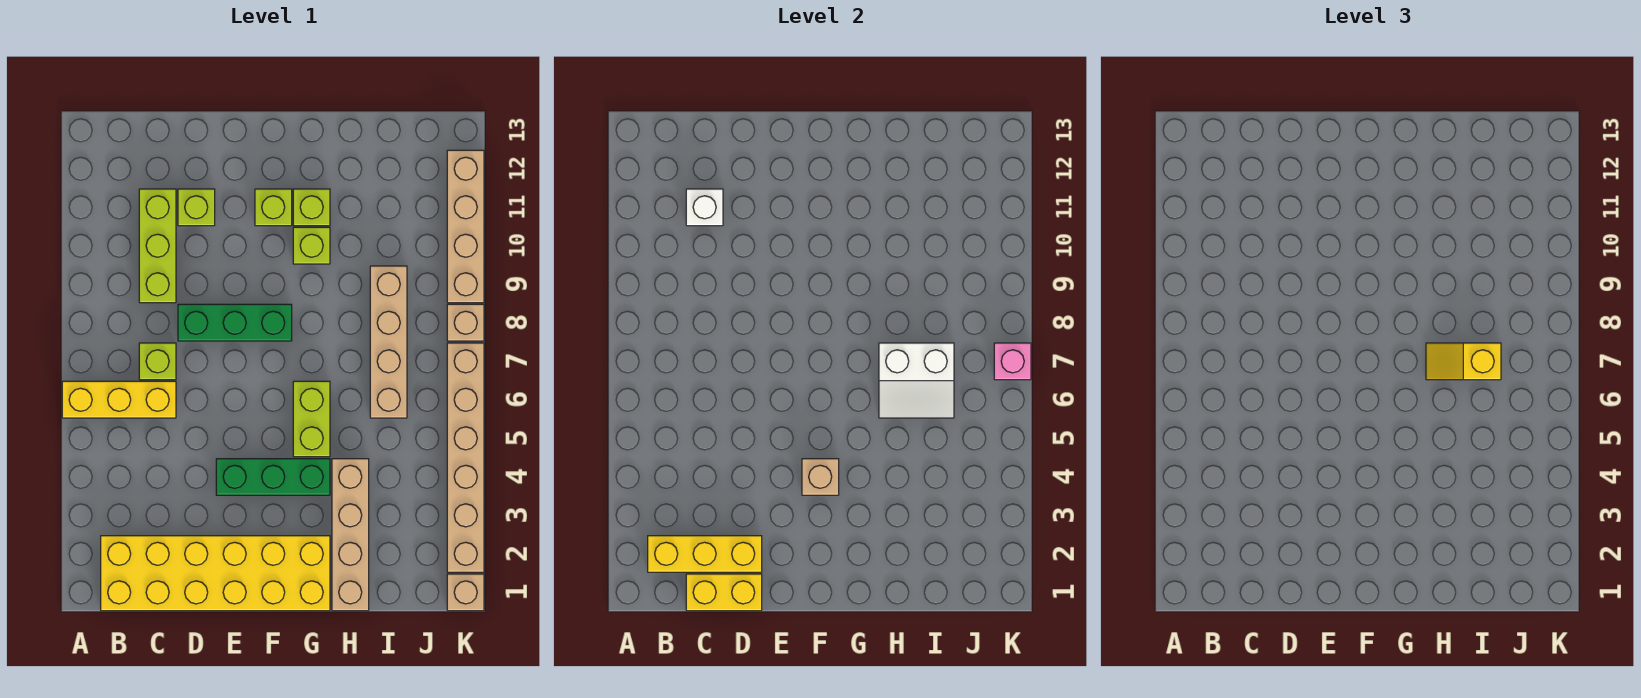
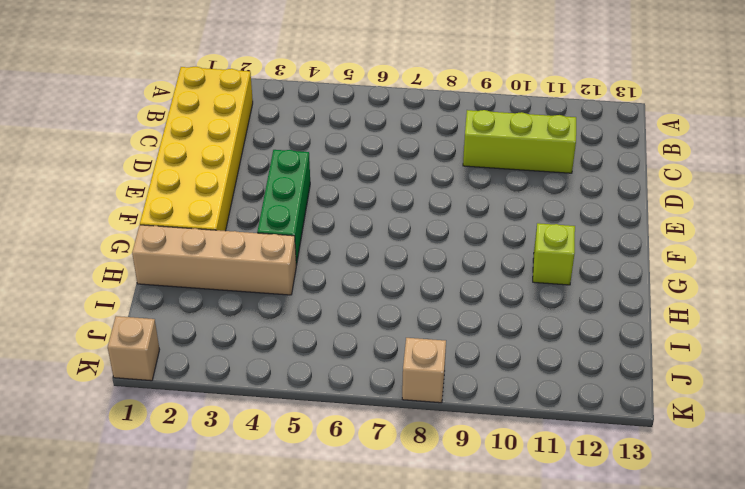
none -> yellow 1x3 brick [62,381,176,418]
none -> lime 1x1 brick [139,343,176,380]
none -> green 1x3 brick [178,304,292,341]

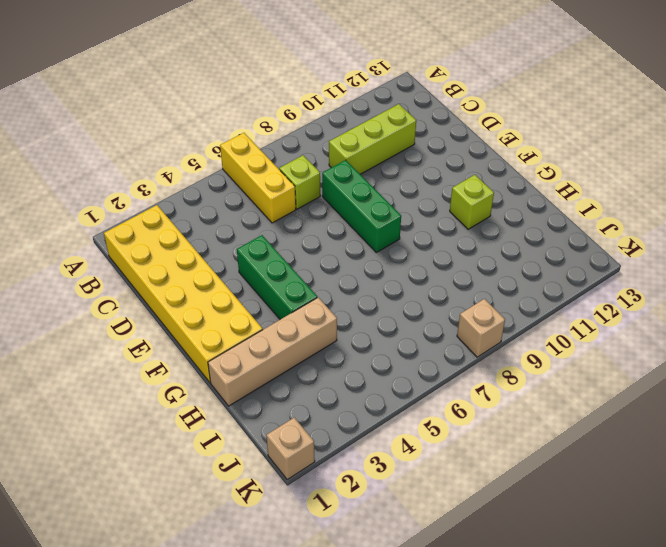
none -> lime 1x1 brick [178,189,215,226]
none -> lime 1x1 brick [255,189,292,226]
none -> lime 1x2 brick [293,381,330,457]

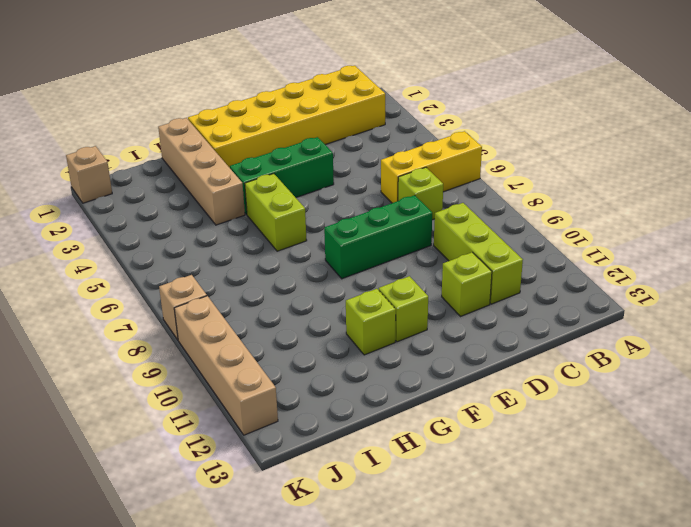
none -> lime 1x1 brick [293,227,330,264]
none -> tan 1x4 brick [370,266,407,418]
none -> tan 1x6 brick [447,343,484,572]

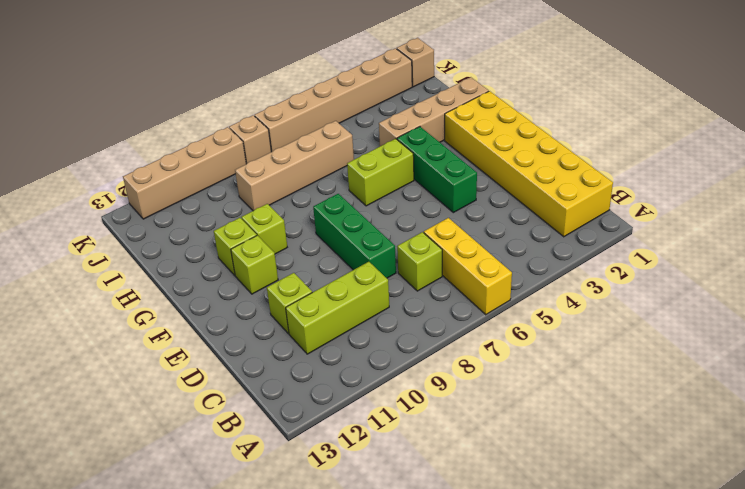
none -> yellow 1x3 brick [648,536,762,572]
none -> yellow 1x2 brick [686,574,762,611]
none -> white 1x1 brick [686,189,723,226]

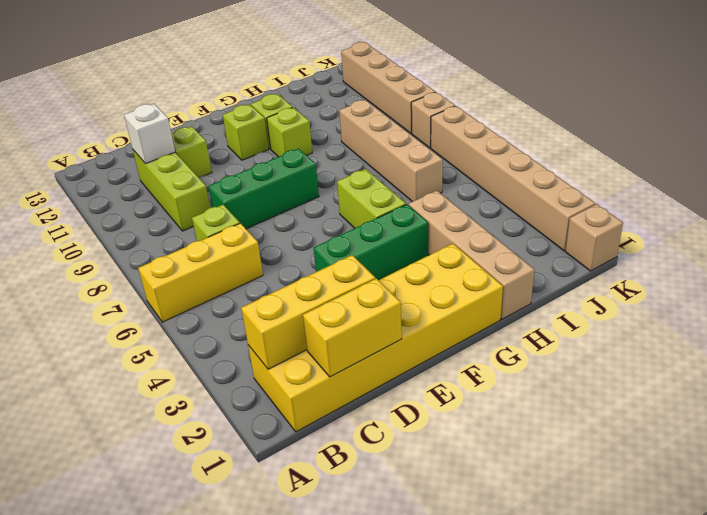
none -> tan 1x1 brick [802,459,839,495]
none -> white 2x2 slope [879,343,954,418]
none -> pink 1x1 brick [994,343,1031,380]

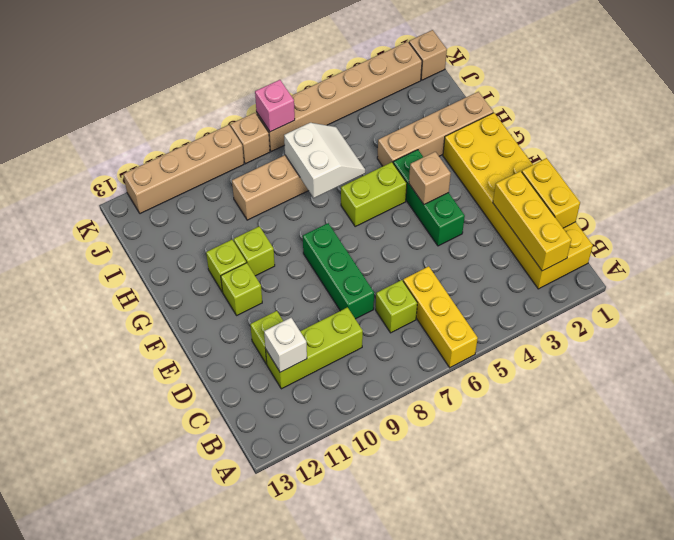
none -> yellow 1x2 slope [1426,343,1501,380]

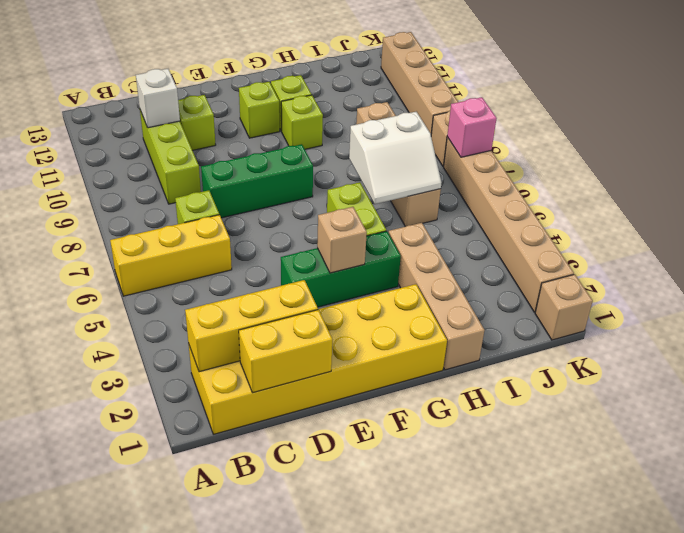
none -> yellow 1x2 slope [1426,343,1501,380]

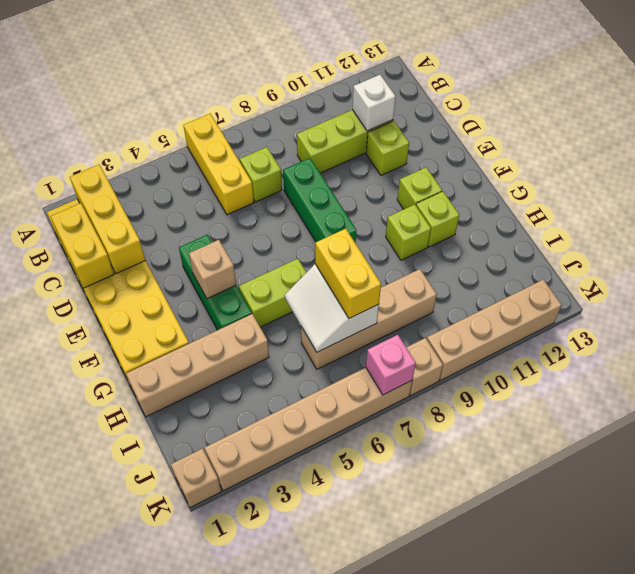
yellow 1x2 brick [315,229,381,318] -> yellow 1x2 slope [1426,343,1501,380]

